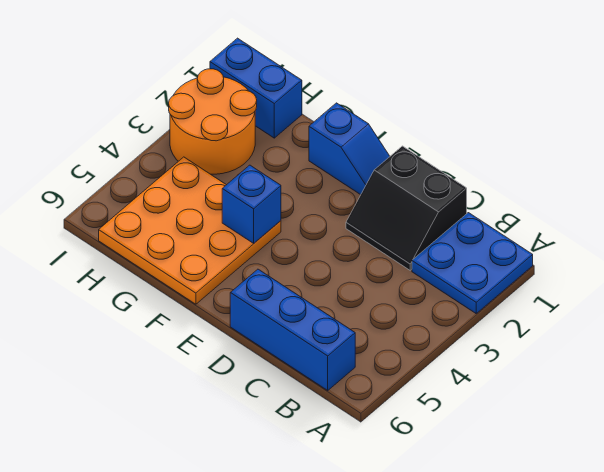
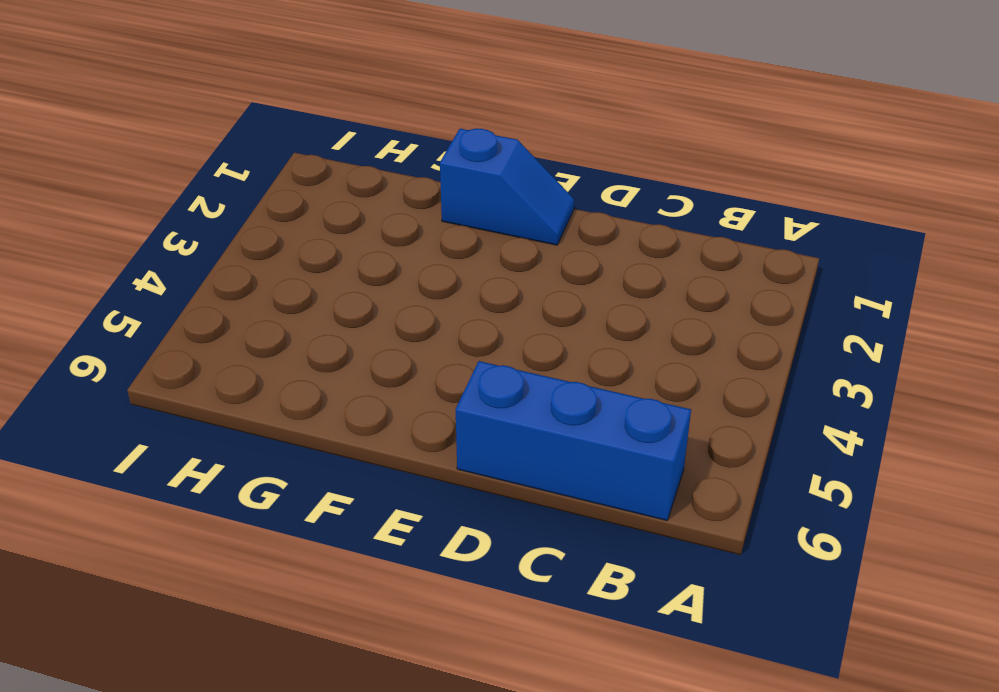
none -> blue 2x2 plate [412,213,533,313]
none -> black 2x2 slope [346,146,467,270]

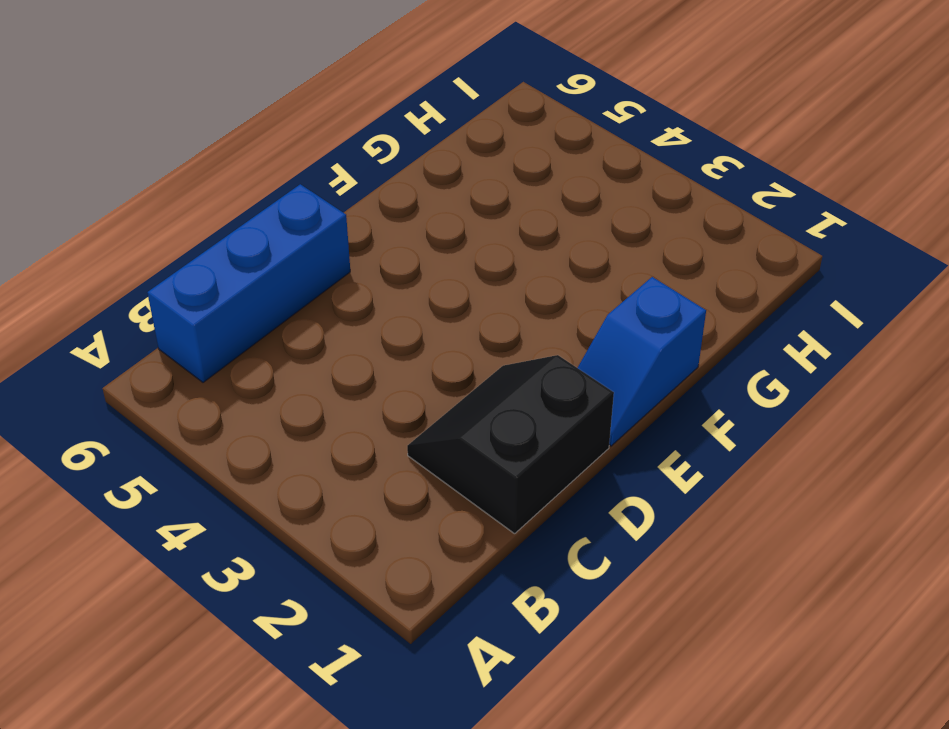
none -> blue 2x2 plate [412,213,533,313]
none -> orange 3x3 plate [99,157,281,304]

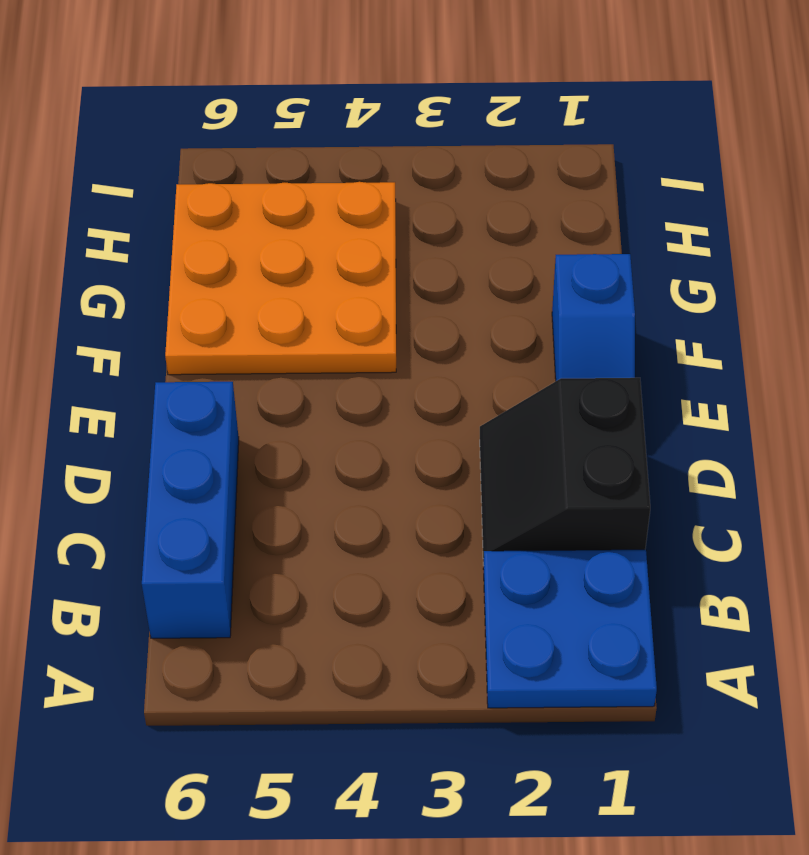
none -> blue 1x2 brick [210,38,302,138]
none -> orange 2x2 round brick [169,69,257,174]

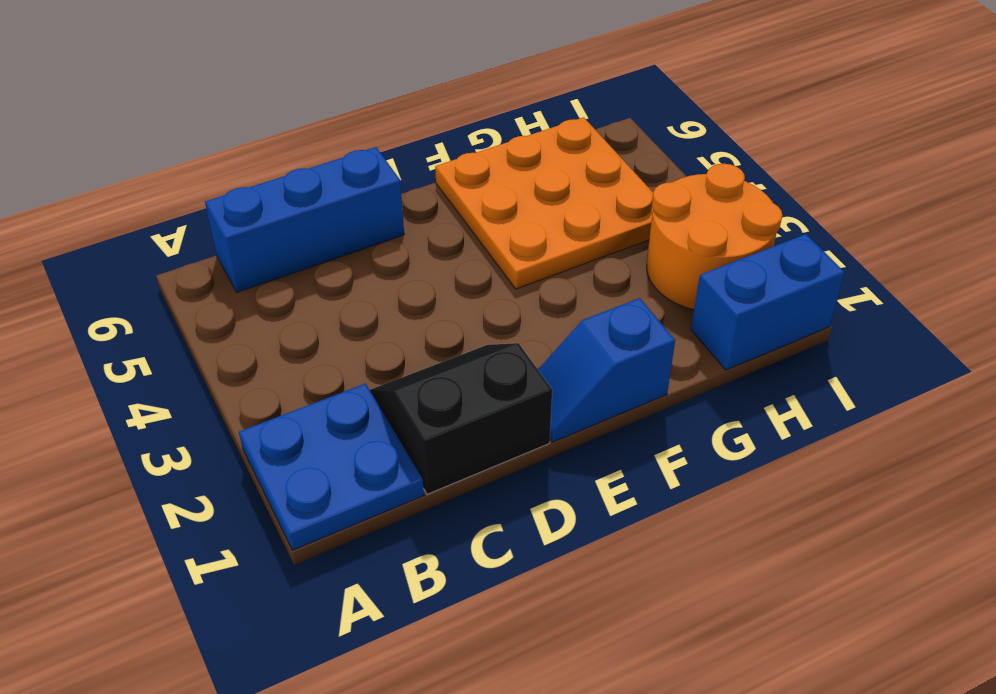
none -> blue 1x1 brick [222,165,281,243]

